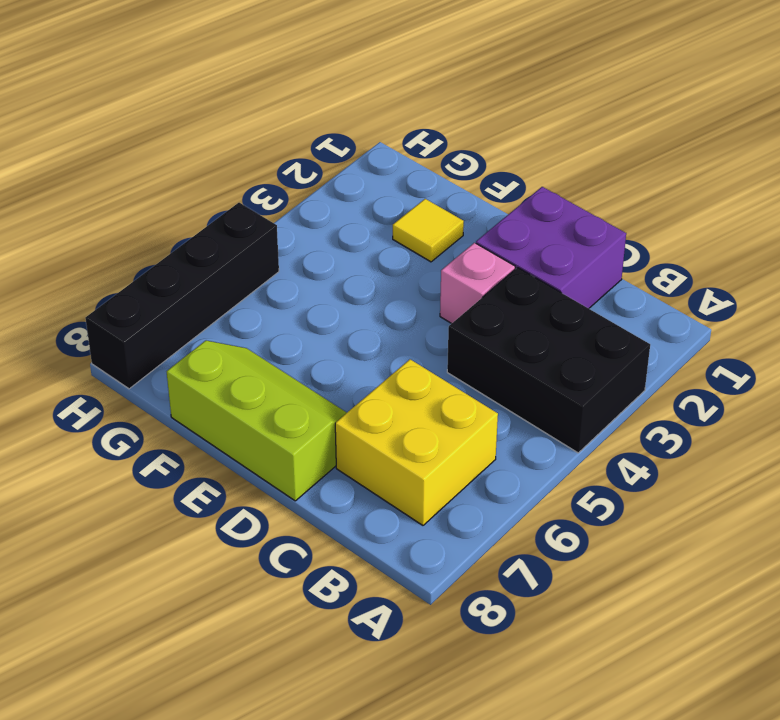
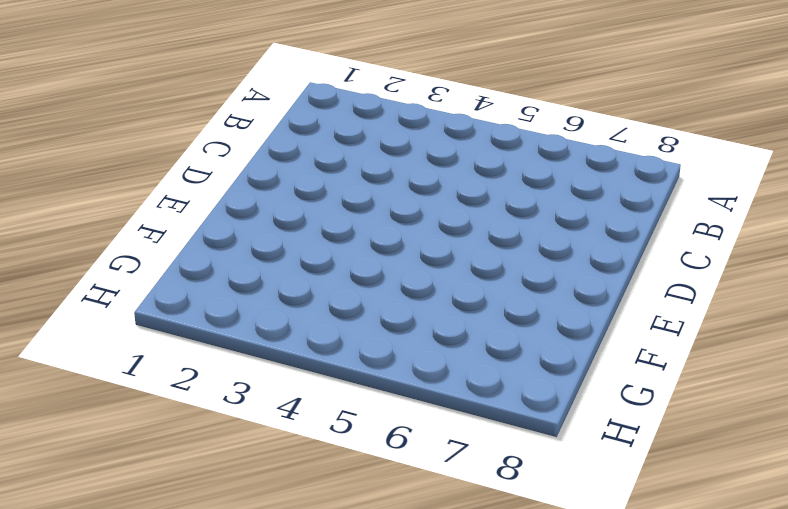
none -> black 2x3 brick [447,268,650,453]
none -> yellow 2x2 brick [335,359,498,525]

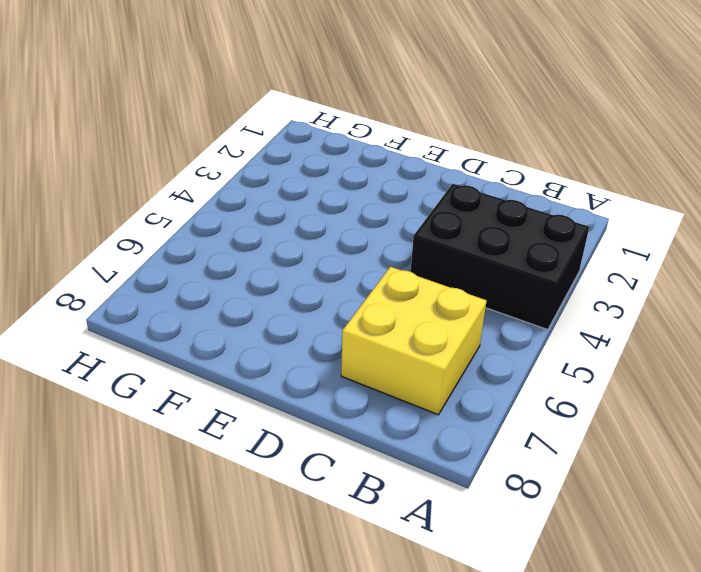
none -> purple 2x2 brick [476,187,626,308]
none -> pink 1x1 brick [440,243,515,324]

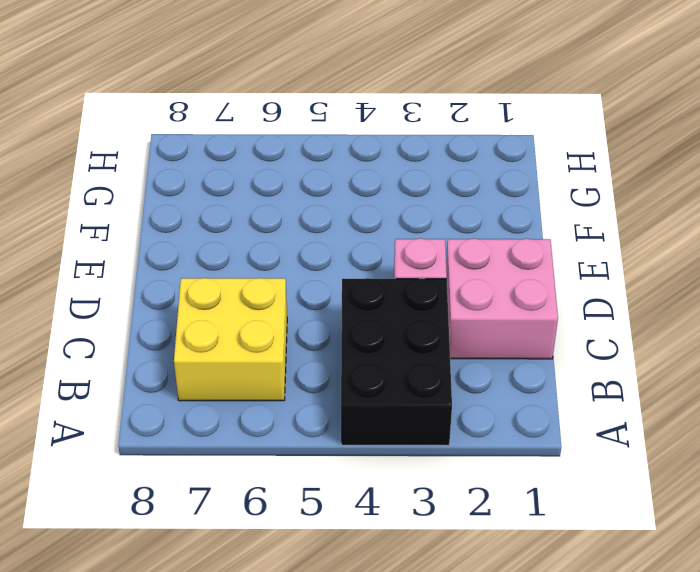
pink 2x2 brick [446,238,558,359] -> purple 2x2 brick [476,187,626,308]
none -> lime 2x3 slope [167,341,347,501]
none -> yellow 1x1 tile [393,199,464,262]

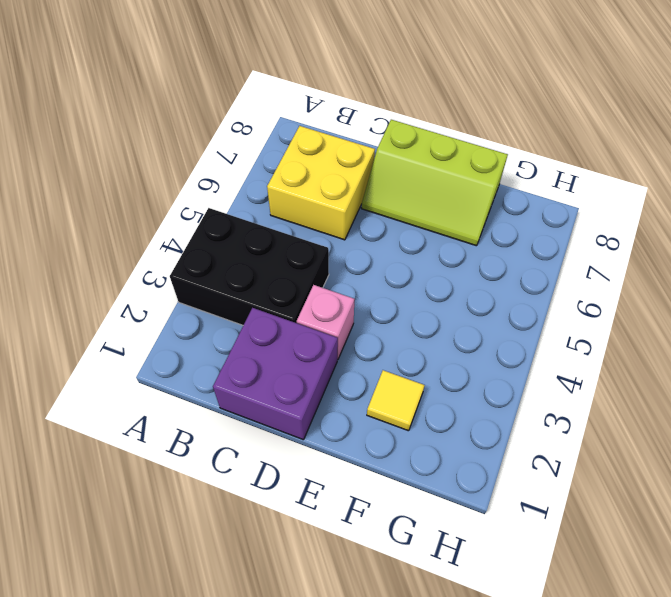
none -> black 1x4 brick [85,203,279,389]

